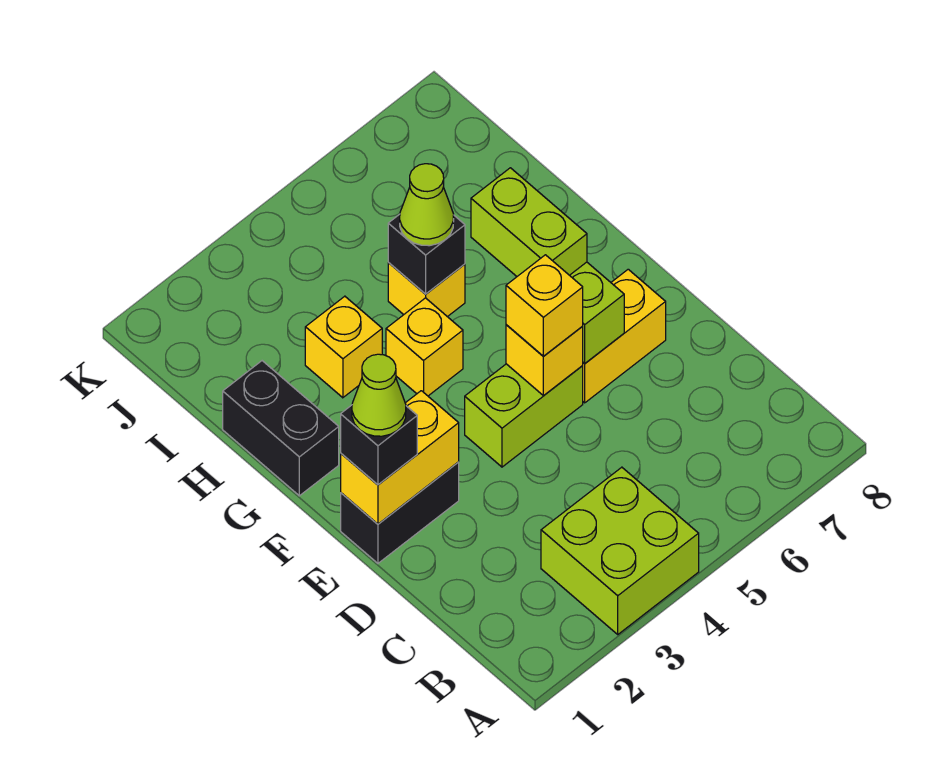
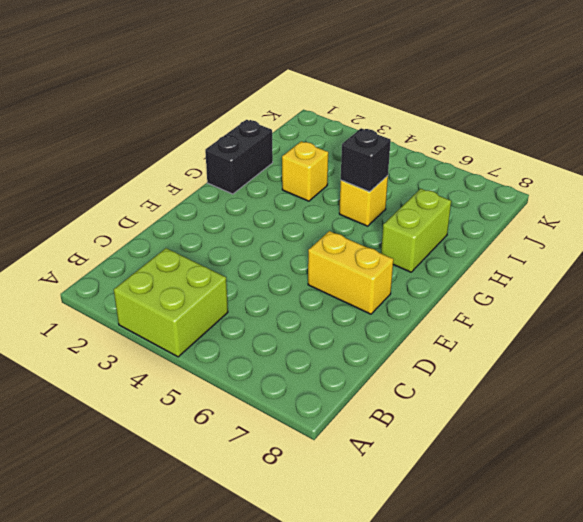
none -> black 1x2 brick [341,462,459,563]
none -> lime 1x2 brick [465,364,583,467]
none -> yellow 1x1 brick [386,298,463,396]

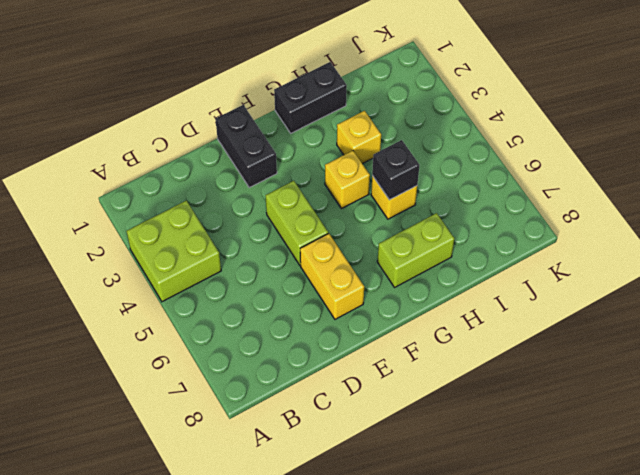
none -> yellow 1x2 brick [341,391,459,524]
none -> yellow 1x1 brick [506,325,583,396]
none -> lime 1x1 brick [570,262,624,363]

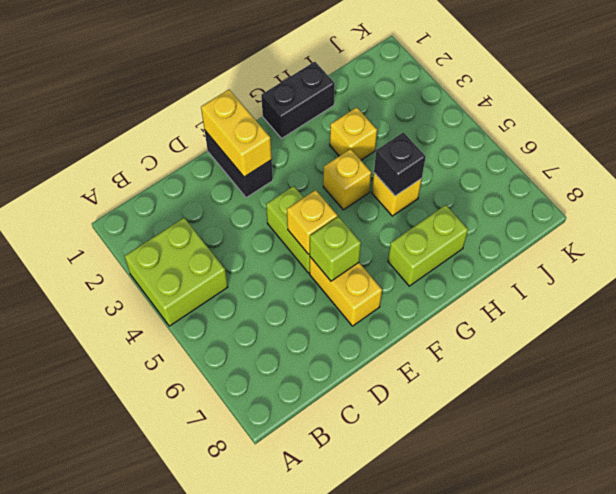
none -> black 1x1 brick [341,405,417,485]
none -> yellow 1x1 brick [506,255,583,356]
none -> lime 1x1 cone [400,164,454,246]

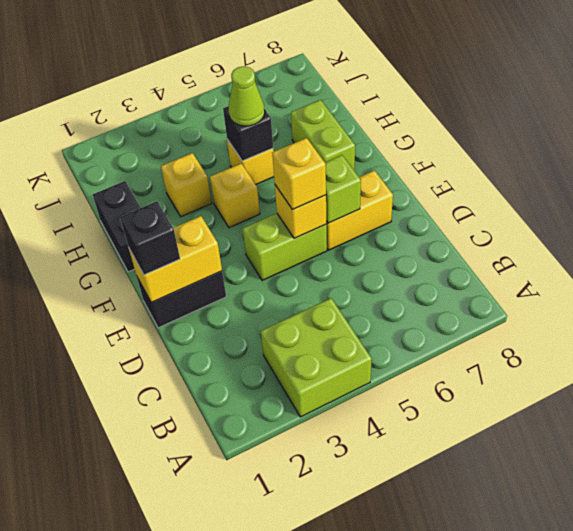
none -> lime 1x1 cone [352,354,406,436]

